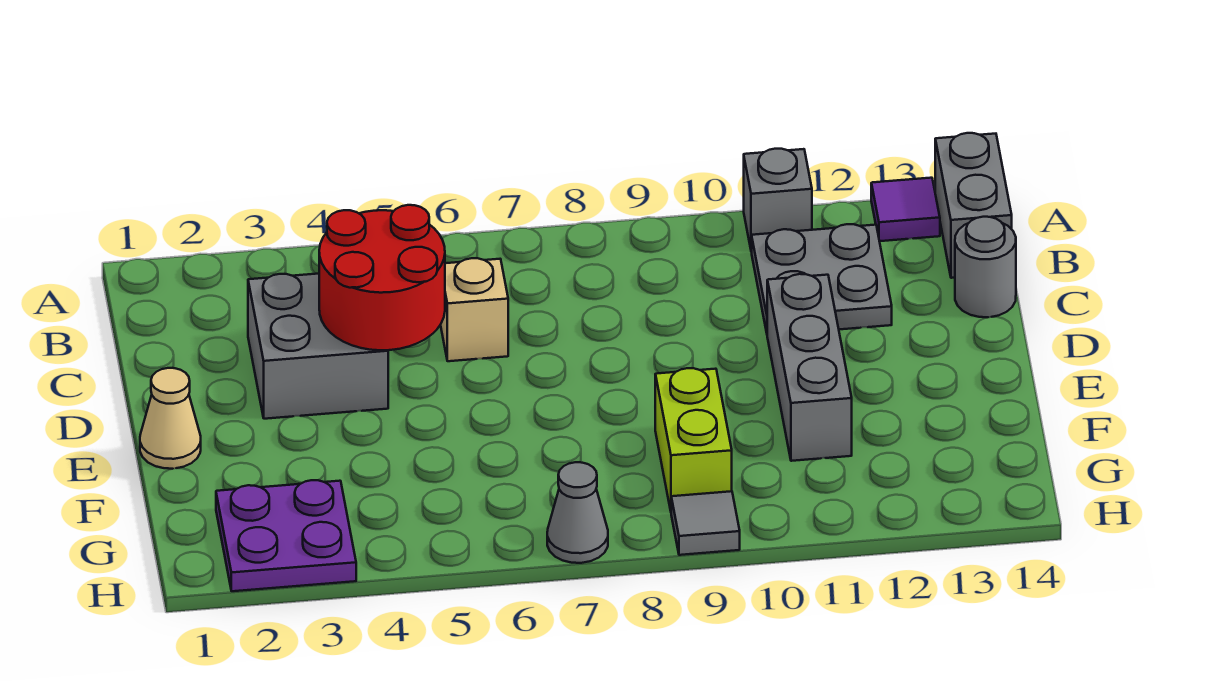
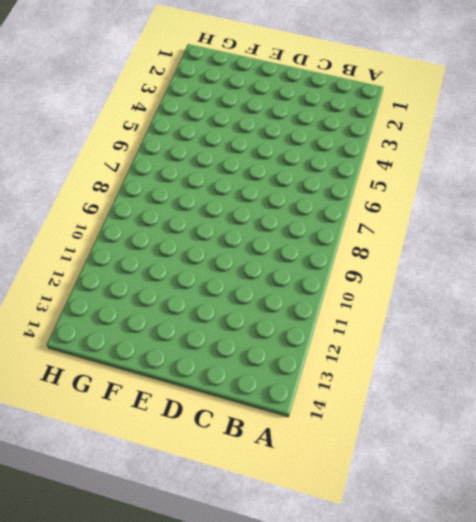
none -> grey 1x1 brick [744,149,812,252]
none -> purple 1x1 tile [871,178,940,241]
none -> grey 1x2 brick [935,133,1012,278]

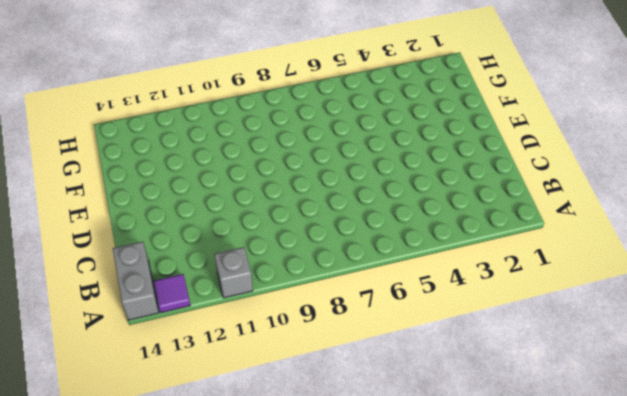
none -> grey 2x2 plate [752,224,892,333]
none -> grey 2x2 brick [248,274,388,419]
none -> tan 1x1 brick [440,258,508,361]

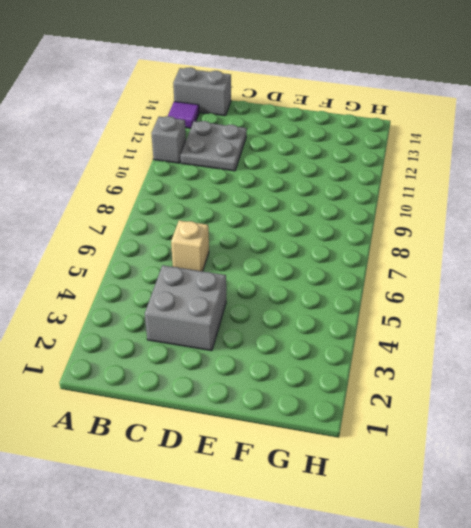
none -> grey 1x1 round brick [955,217,1016,317]
none -> grey 1x3 brick [767,274,852,461]
none -> tan 1x1 cone [140,368,201,469]

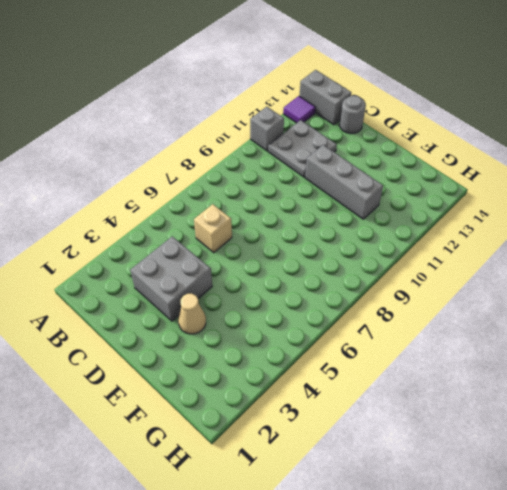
tan 1x1 cone [178,294,206,334] -> tan 1x1 cone moved to [140,368,201,469]
none -> lime 1x2 brick [655,368,732,511]
none -> purple 2x2 plate [216,480,356,591]
none -> grey 1x1 cone [547,462,608,563]

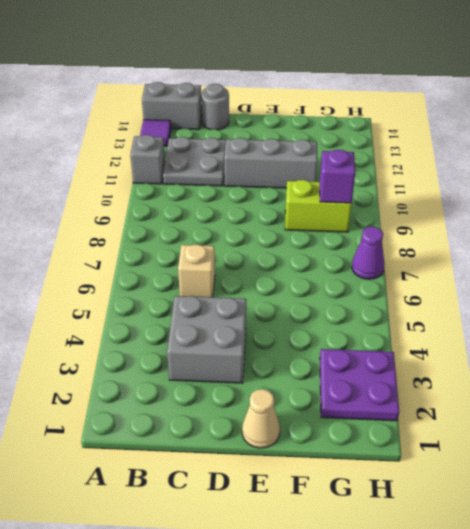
purple 1x1 brick [320,150,355,203] -> none
purple 1x1 cone [352,226,385,279] -> grey 1x1 cone [547,462,608,563]
none -> grey 1x1 tile [671,491,740,555]
none -> red 2x2 round brick [319,205,445,350]

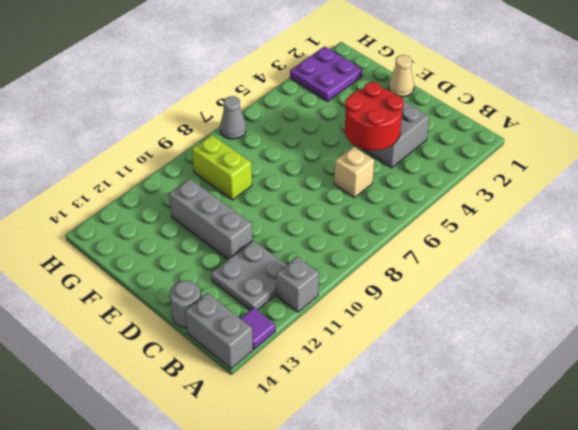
none -> grey 1x1 tile [671,491,740,555]

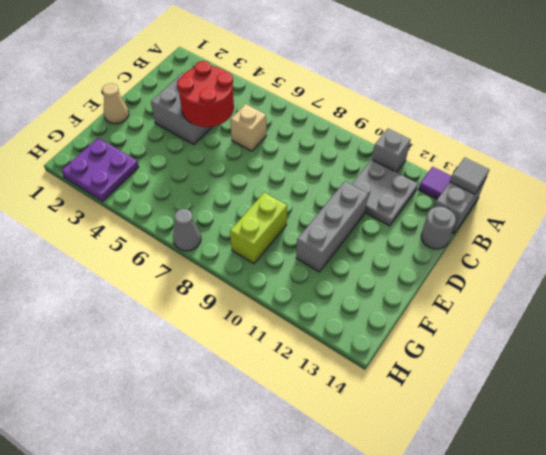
grey 1x1 tile [450,157,489,194] -> grey 1x1 tile moved to [671,491,740,555]

